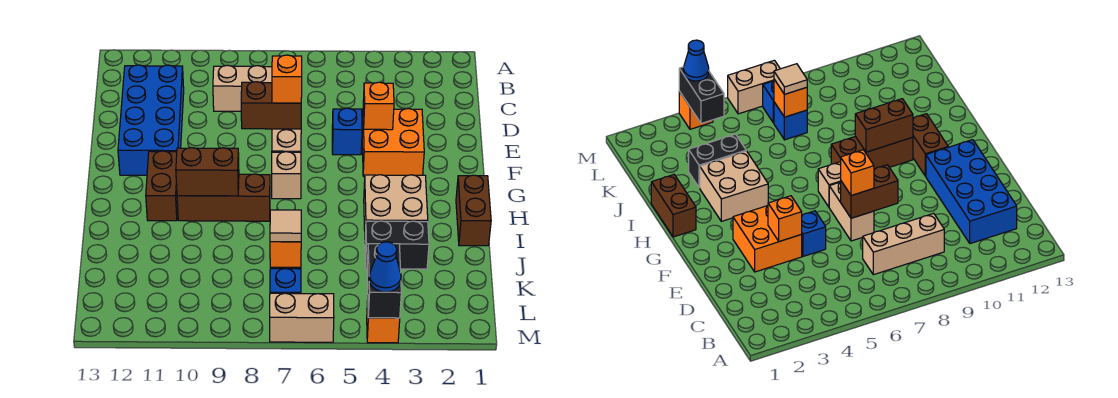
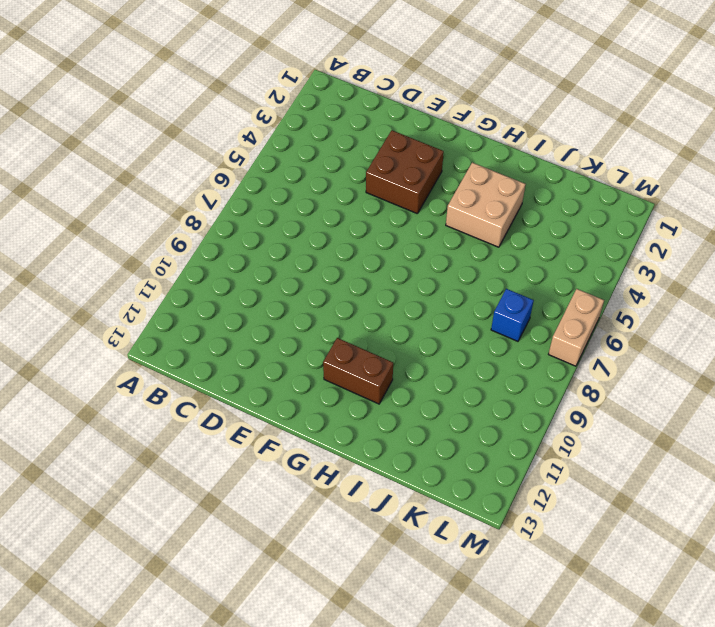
brown 2x2 brick [366,130,444,214] -> orange 2x2 brick [362,109,424,177]
none -> tan 1x3 brick [213,65,272,111]
none -> blue 2x4 brick [118,65,184,175]
none -> blue 1x1 brick [332,108,362,155]

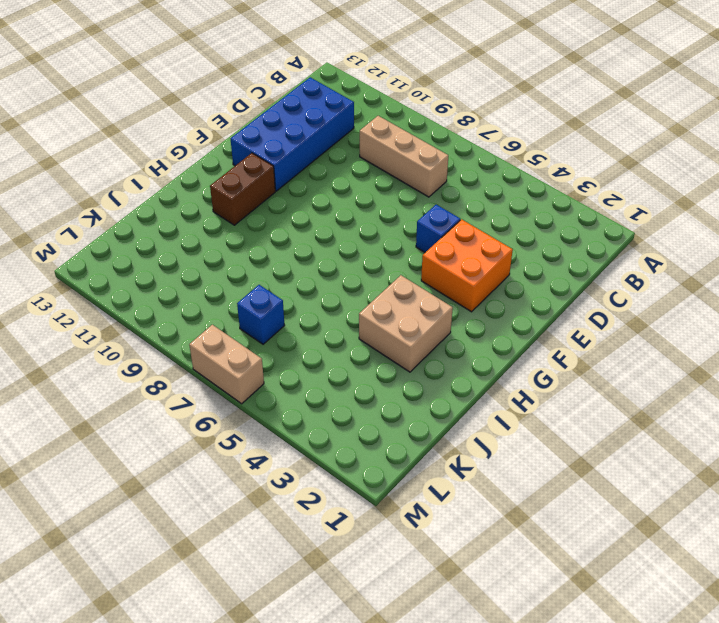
none -> tan 1x2 brick [272,129,301,152]
none -> tan 1x1 brick [272,152,301,199]
none -> brown 1x2 brick [456,175,491,246]

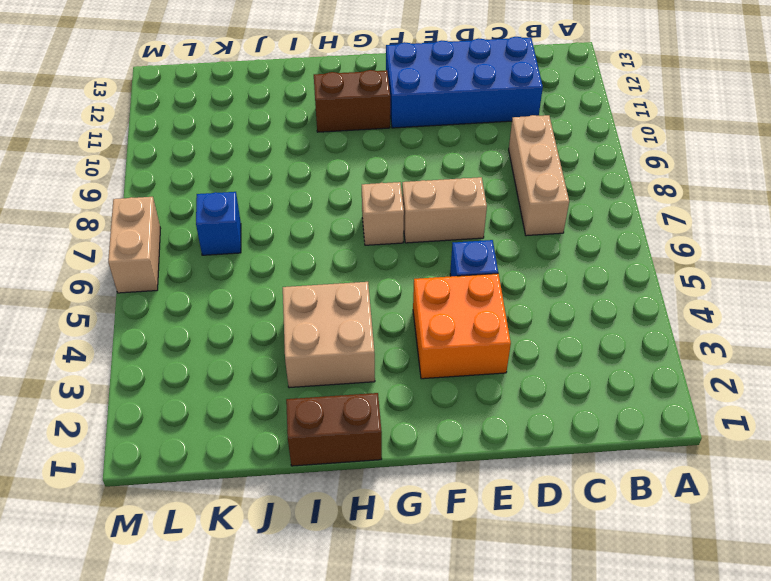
none -> brown 1x3 brick [177,174,270,221]
none -> black 1x2 brick [365,221,429,269]
none -> blue 1x1 brick [270,269,301,294]

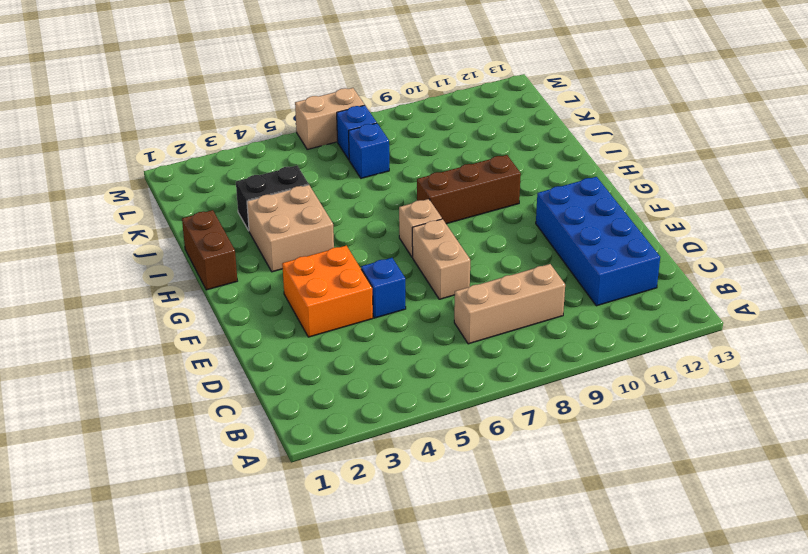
none -> brown 1x2 brick [146,151,178,221]
none -> orange 1x1 brick [367,300,400,343]
none -> orange 1x1 brick [363,82,394,130]

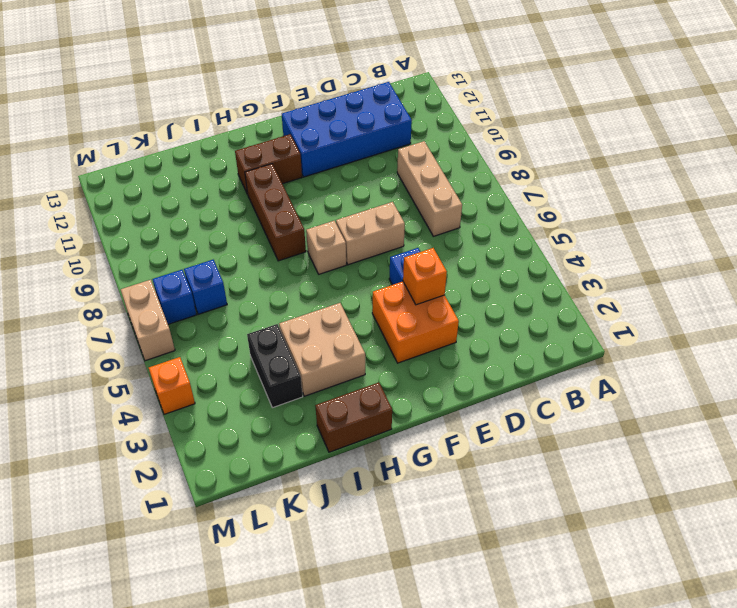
none -> brown 1x2 brick [241,82,301,129]
none -> brown 1x2 brick [176,148,239,196]
none -> orange 1x1 brick [270,242,301,267]

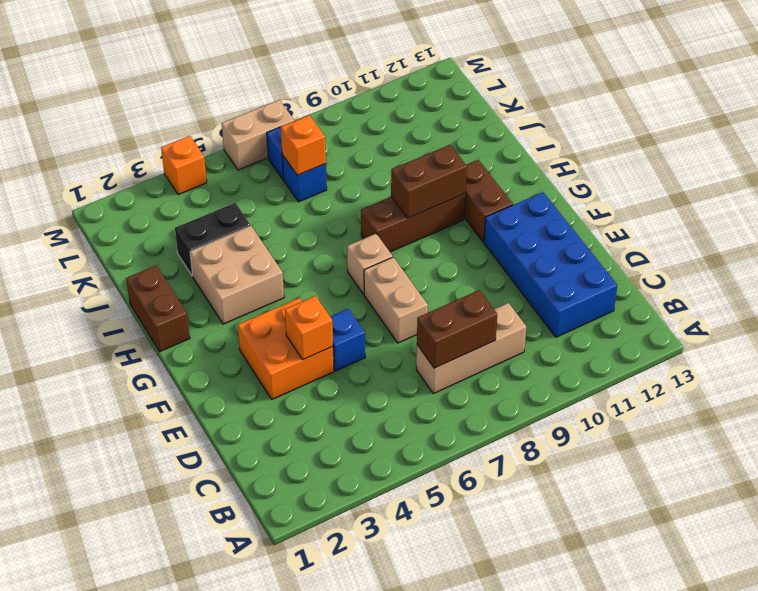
brown 1x2 brick [417,290,497,368] -> brown 1x2 brick moved to [241,82,301,129]
none -> black 1x2 brick [367,244,401,318]
none -> orange 1x1 brick [272,55,302,103]
none -> tan 1x1 tile [270,210,301,242]

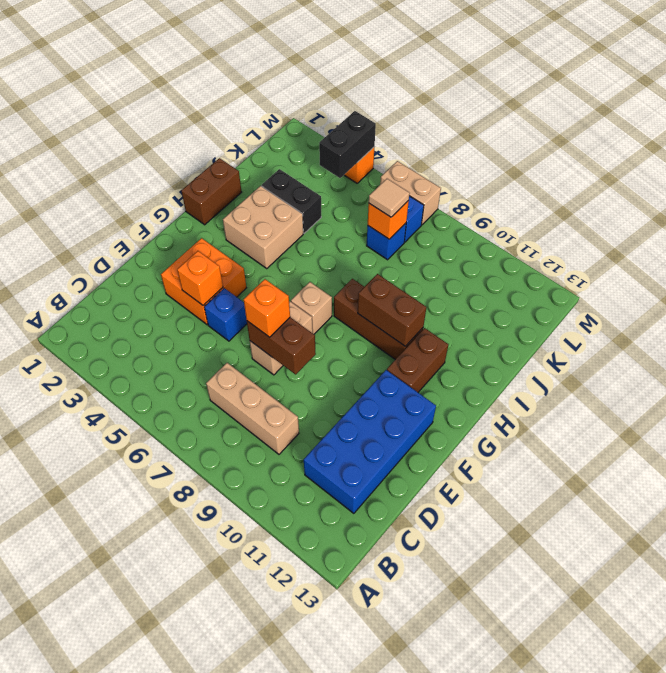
none -> blue 1x1 cone [369,242,401,292]

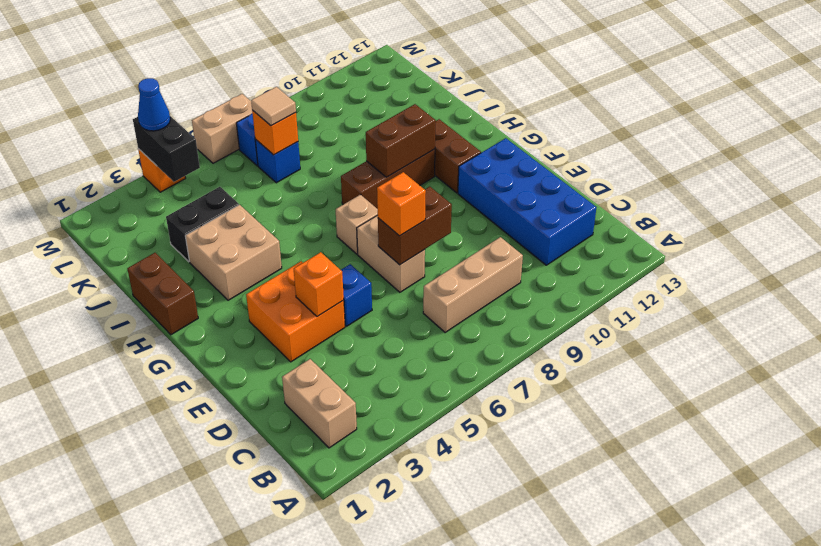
tan 1x2 brick [282,359,357,448] -> none

